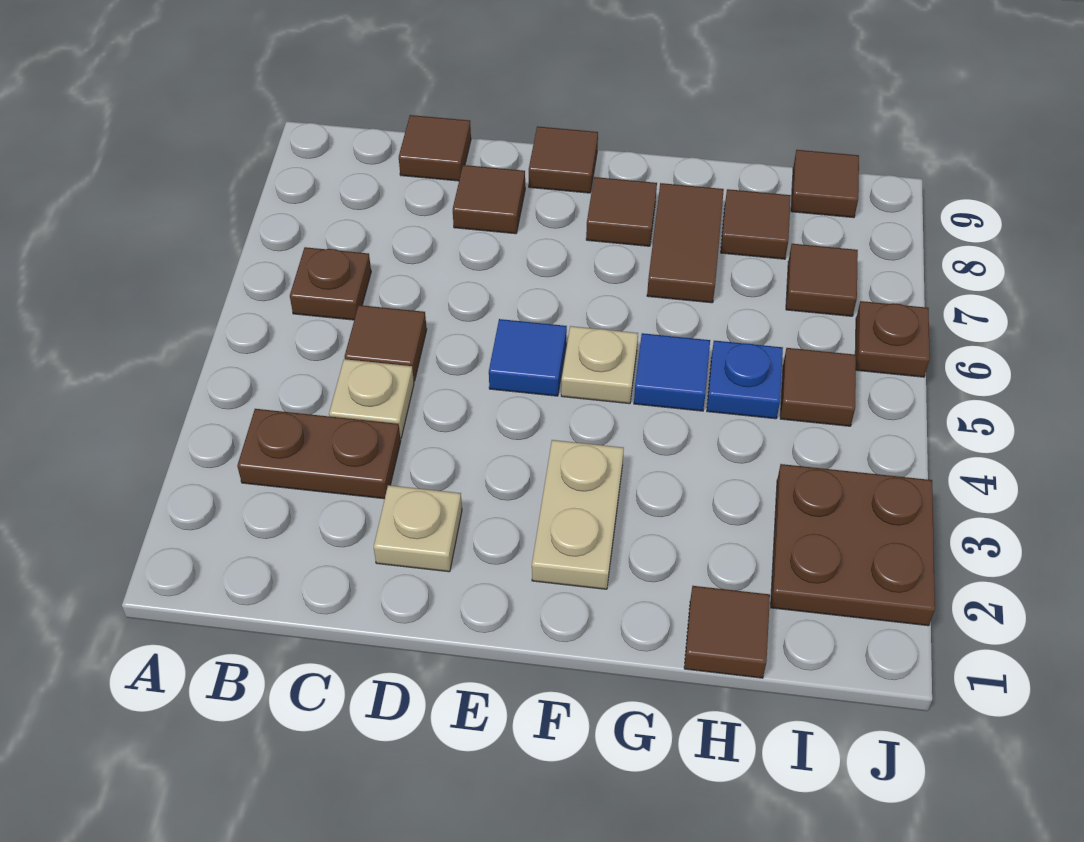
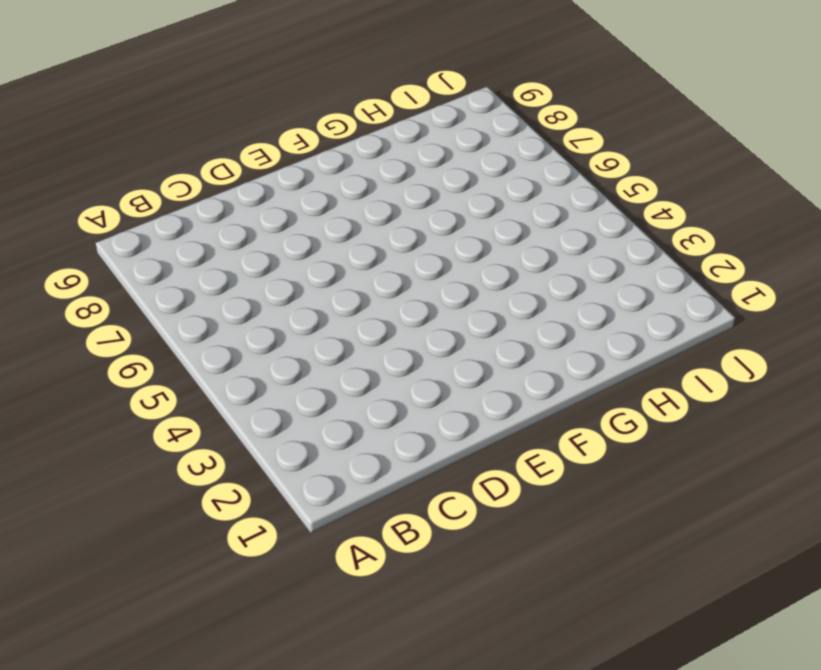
none -> brown 1x2 plate [237,409,401,499]
none -> brown 1x1 plate [290,247,371,320]
none -> tan 1x1 plate [329,359,414,438]

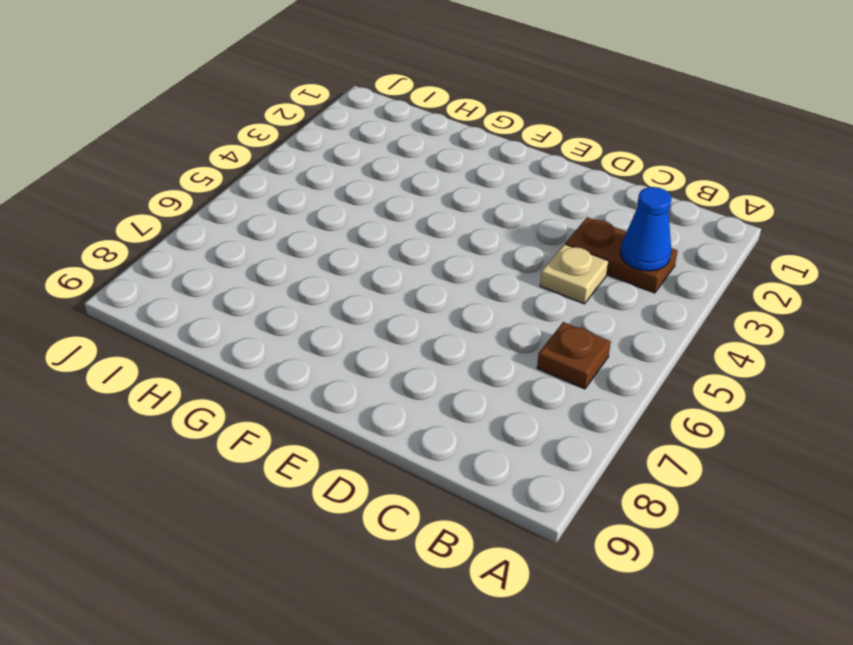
blue 1x1 cone [621,187,671,271] -> none
none -> brown 1x1 tile [345,305,427,381]
none -> brown 1x1 tile [399,115,471,181]
none -> tan 1x1 plate [374,485,462,572]

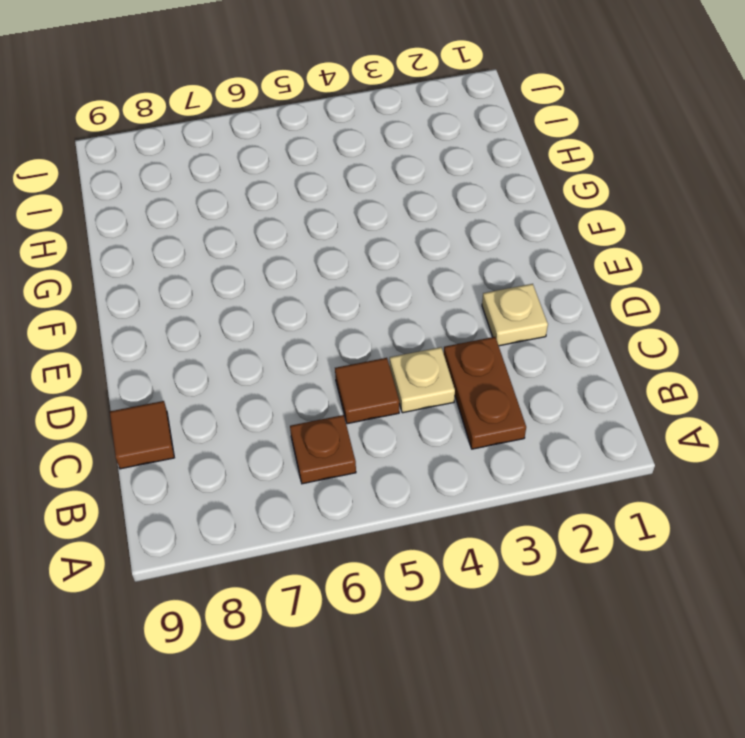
none -> brown 1x1 tile [453,165,525,234]
none -> blue 1x1 tile [489,319,567,396]
none -> brown 1x1 tile [529,126,598,193]

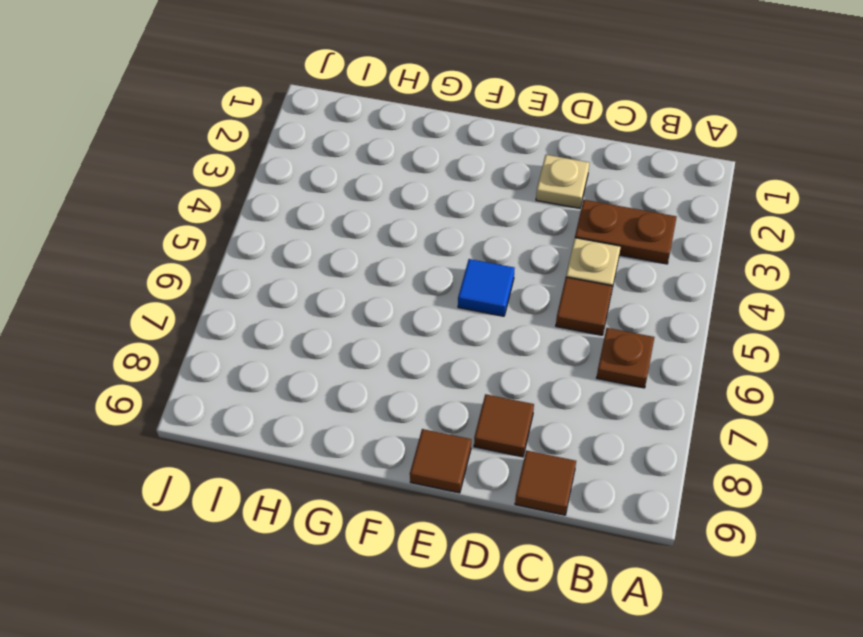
none -> tan 1x2 plate [532,440,624,589]
none -> tan 1x1 plate [561,326,638,404]
none -> brown 1x1 tile [586,177,657,246]

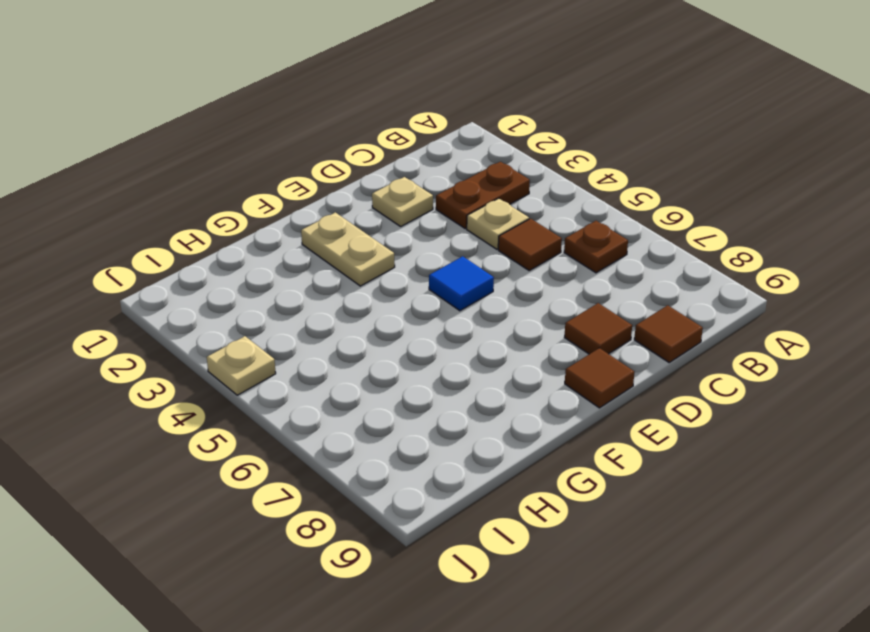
tan 1x1 plate [207,336,276,395] -> tan 1x1 plate moved to [561,326,638,404]
none -> brown 1x1 tile [586,177,657,246]
none -> blue 1x1 tile [634,333,710,411]
none -> brown 1x2 tile [647,183,724,303]

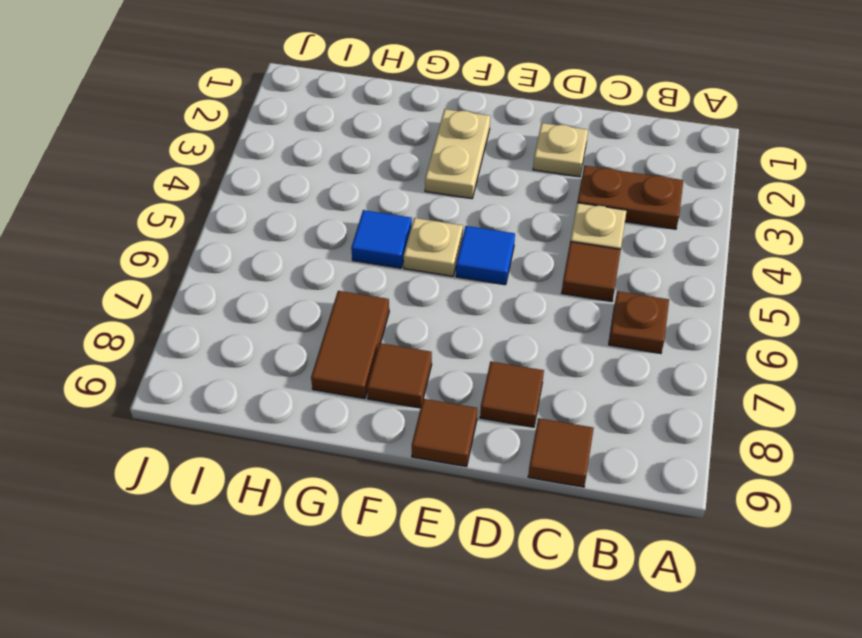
none -> brown 1x1 tile [684,586,770,678]
none -> blue 1x1 plate [707,341,783,419]
none -> brown 1x1 tile [721,189,791,259]

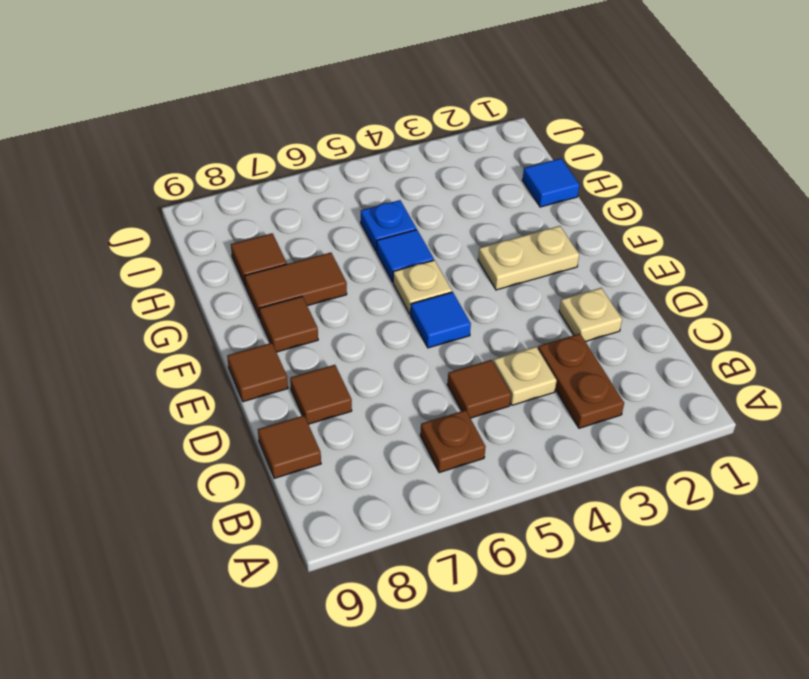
blue 1x1 tile [522,158,579,207] -> brown 1x1 tile [684,586,770,678]
none -> brown 2x2 plate [771,464,935,626]
none -> brown 1x1 tile [780,348,856,426]
none -> brown 1x1 tile [786,244,858,316]

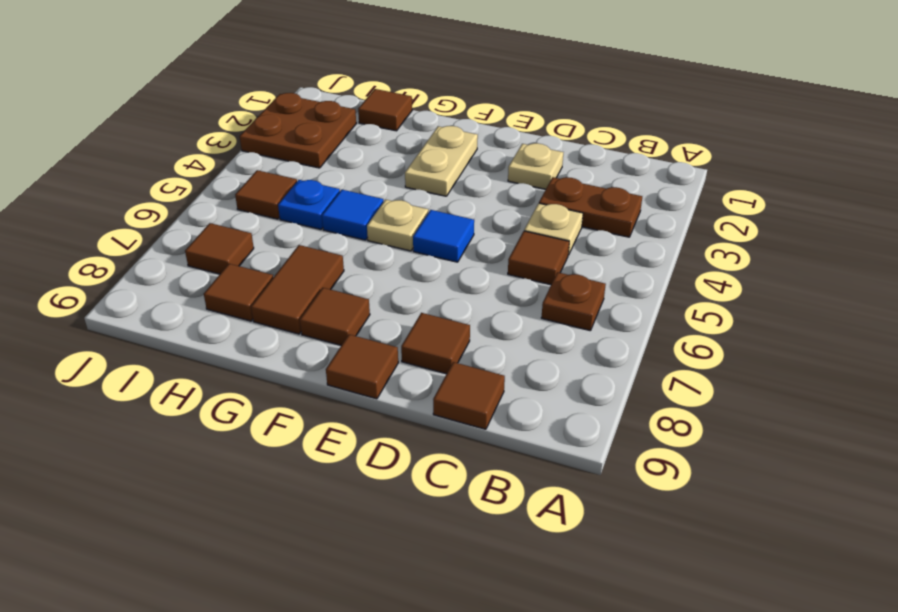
none -> brown 1x1 tile [791,150,859,218]
none -> brown 1x1 plate [855,301,930,377]

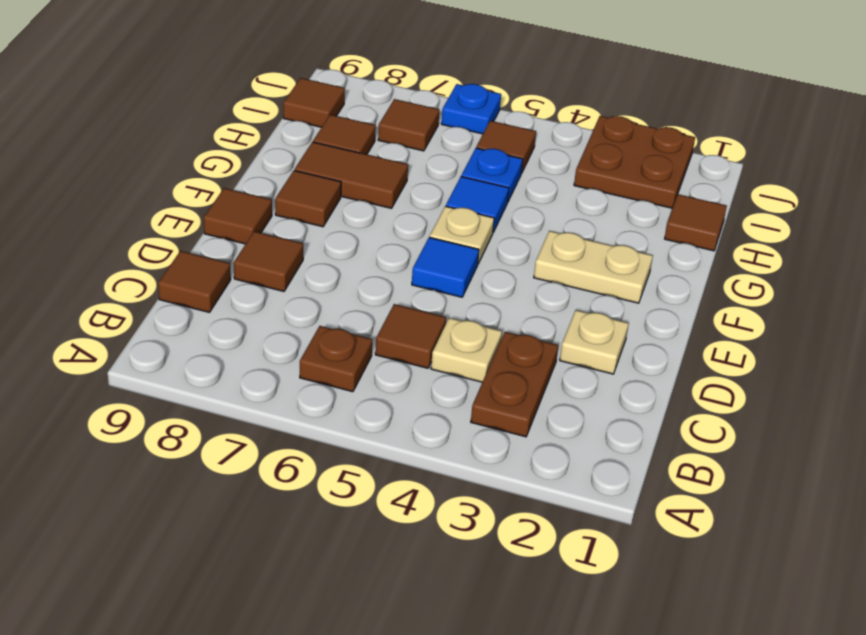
blue 1x1 plate [441,84,501,134] -> brown 1x1 plate [855,301,930,377]

